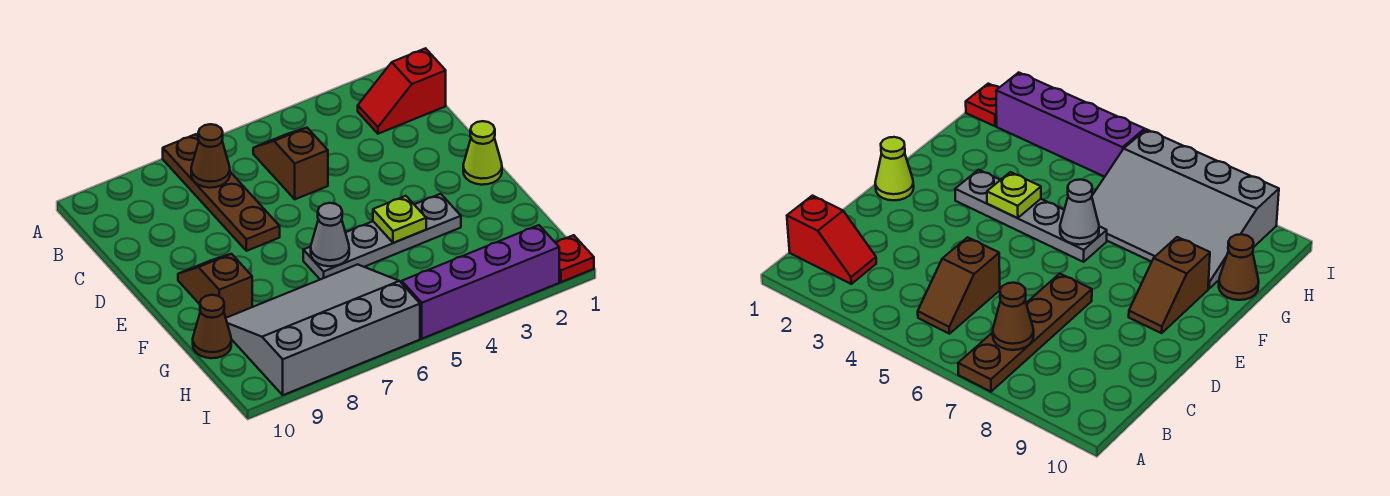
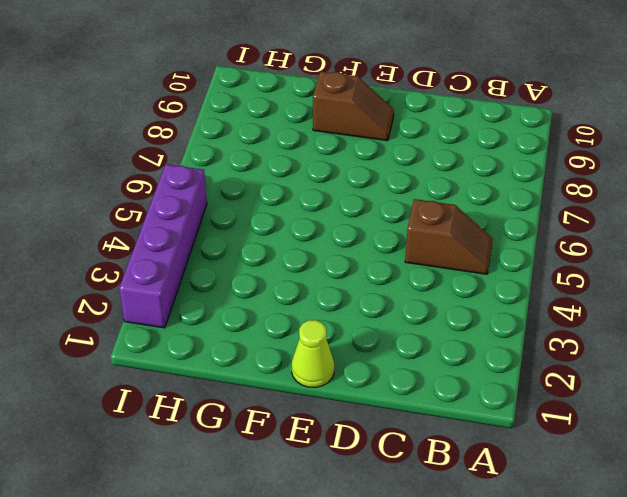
none -> brown 1x4 plate [163,134,280,251]
none -> red 1x2 slope [358,48,446,134]
none -> grey 1x4 plate [303,194,461,279]

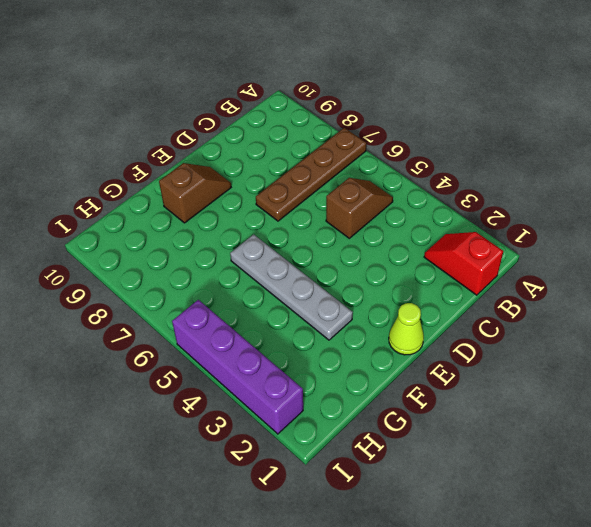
none -> grey 3x4 slope [226,264,420,395]
none -> brown 1x1 cone [193,295,231,358]
none -> red 1x1 plate [556,235,594,282]

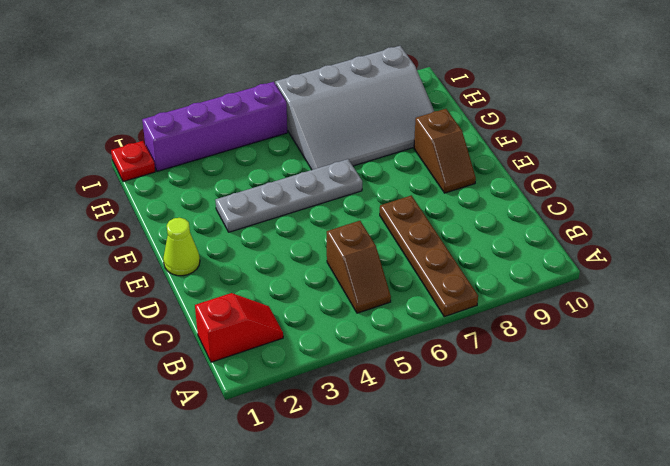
none -> brown 1x1 cone [193,295,231,358]
none -> brown 1x1 cone [191,124,230,188]
none -> lime 1x1 plate [373,196,426,243]

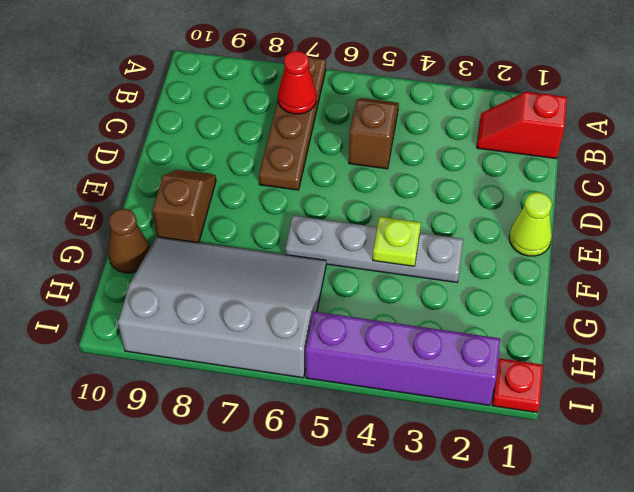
red 1x1 cone [278,51,316,114] -> brown 1x1 cone [191,124,230,188]
none -> grey 1x1 cone [311,203,349,266]

